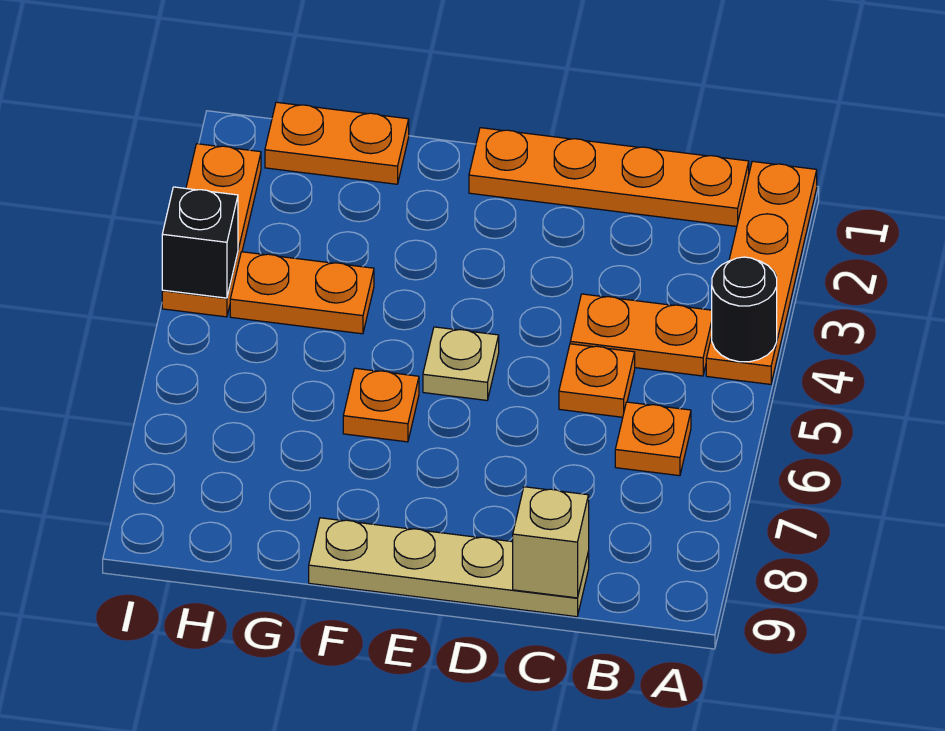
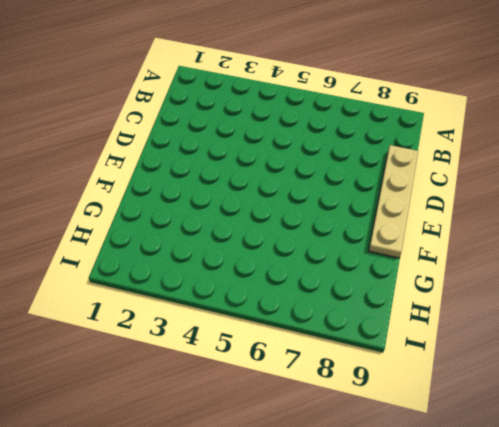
none -> orange 1x4 plate [706,161,817,384]
none -> orange 1x4 plate [469,128,749,226]
none -> orange 1x2 plate [570,294,712,376]

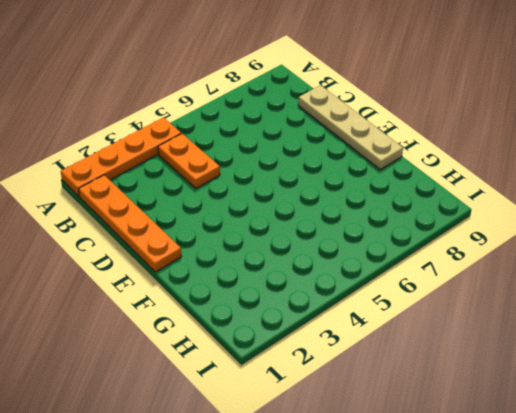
none -> orange 1x1 plate [615,402,691,476]
none -> orange 1x1 plate [559,344,635,417]
none -> tan 1x1 plate [423,327,499,400]

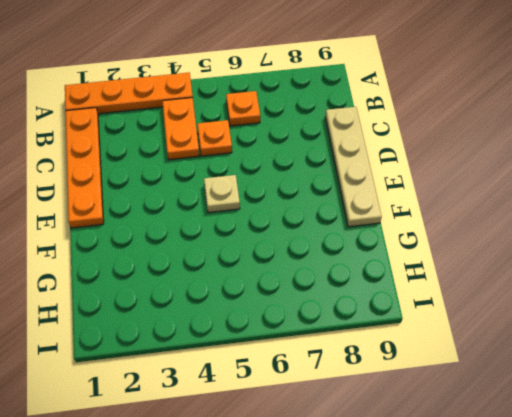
none -> orange 1x1 plate [343,368,419,442]
none -> orange 1x2 plate [265,102,409,184]
none -> orange 1x2 plate [230,252,374,334]

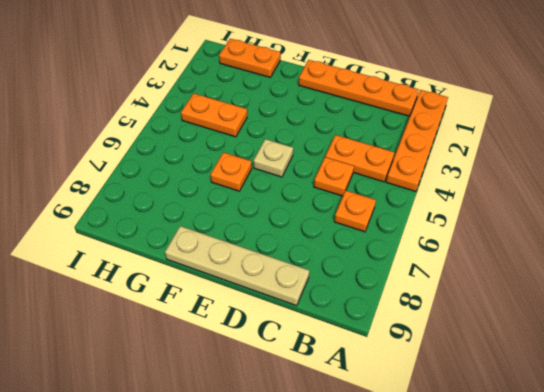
none -> orange 1x3 plate [162,144,261,317]
none -> black 1x1 round brick [712,257,777,362]
none -> tan 1x1 brick [513,487,589,598]

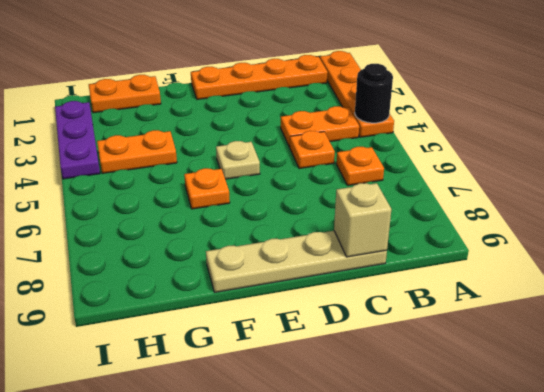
purple 1x3 plate [55,101,100,179] -> orange 1x3 plate [162,144,261,317]
none -> black 1x1 brick [162,187,238,298]

